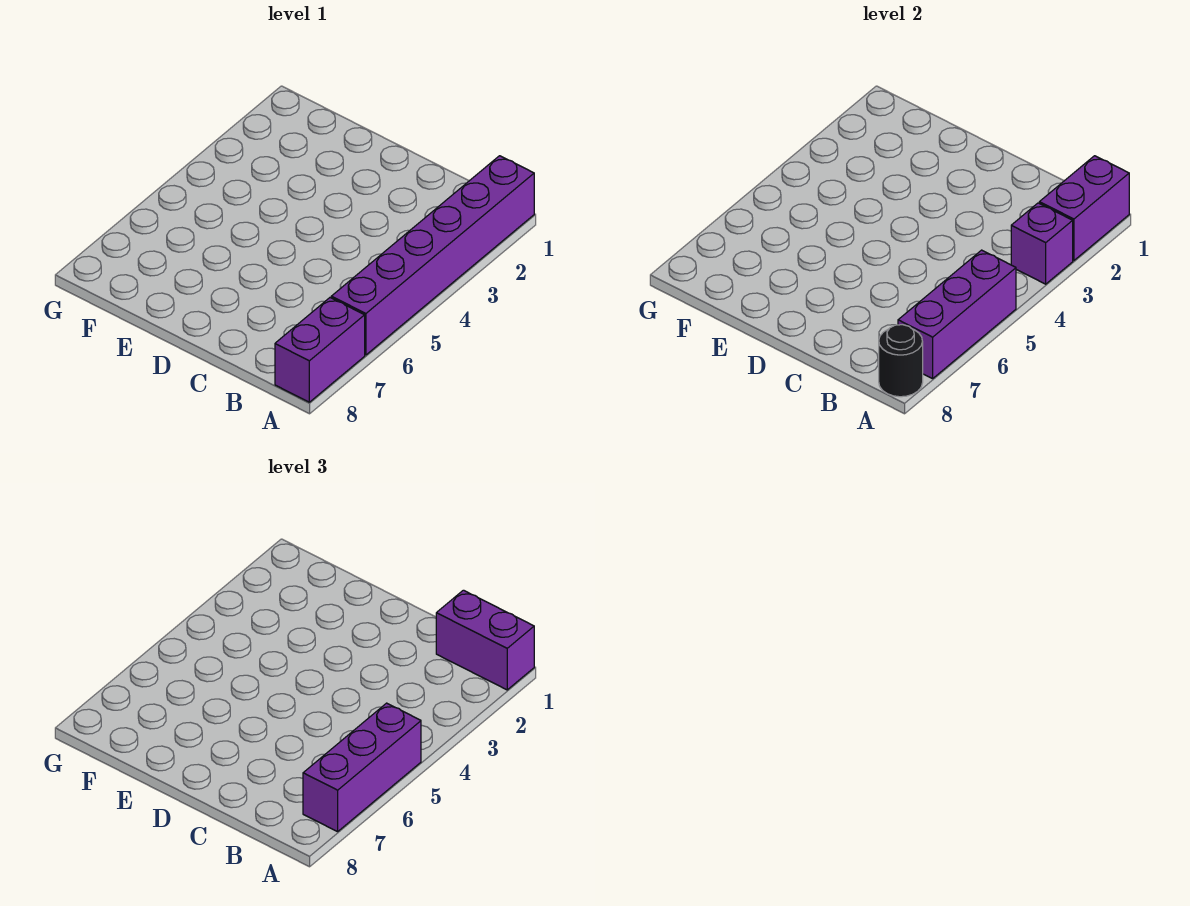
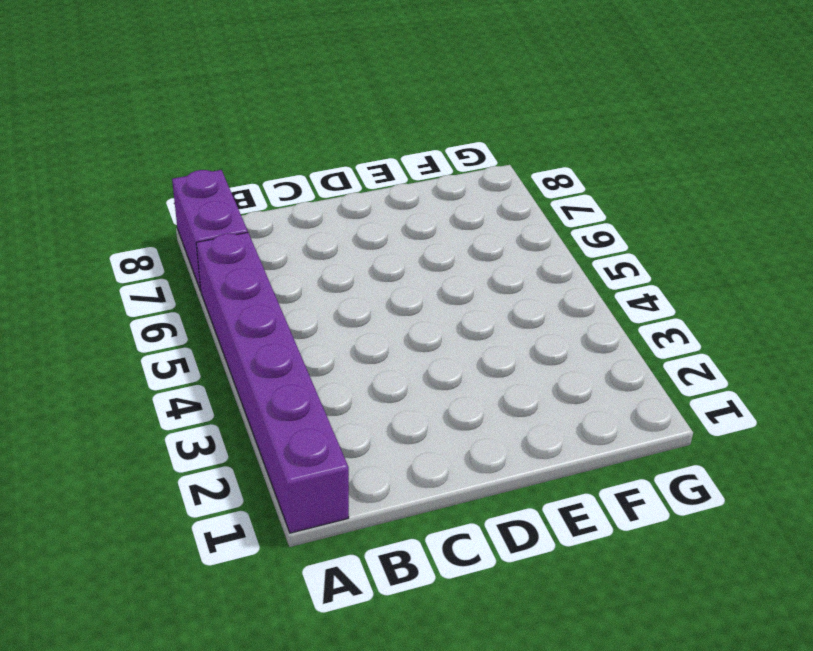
none -> purple 1x2 brick [1039,156,1129,260]
none -> purple 1x1 brick [1011,203,1073,284]

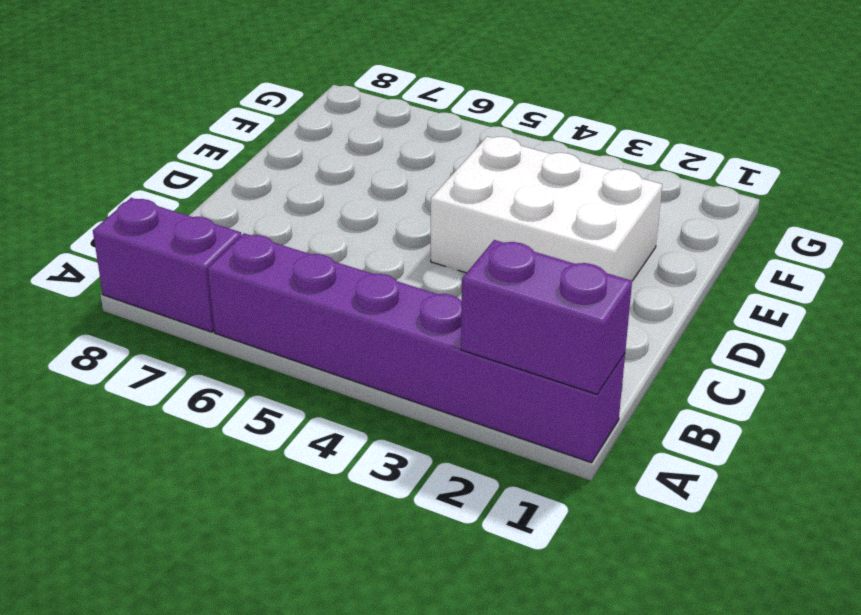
white 2x3 brick [431,137,662,281] -> none
none -> purple 1x1 brick [1011,203,1073,284]
none -> purple 1x3 brick [898,250,1016,379]

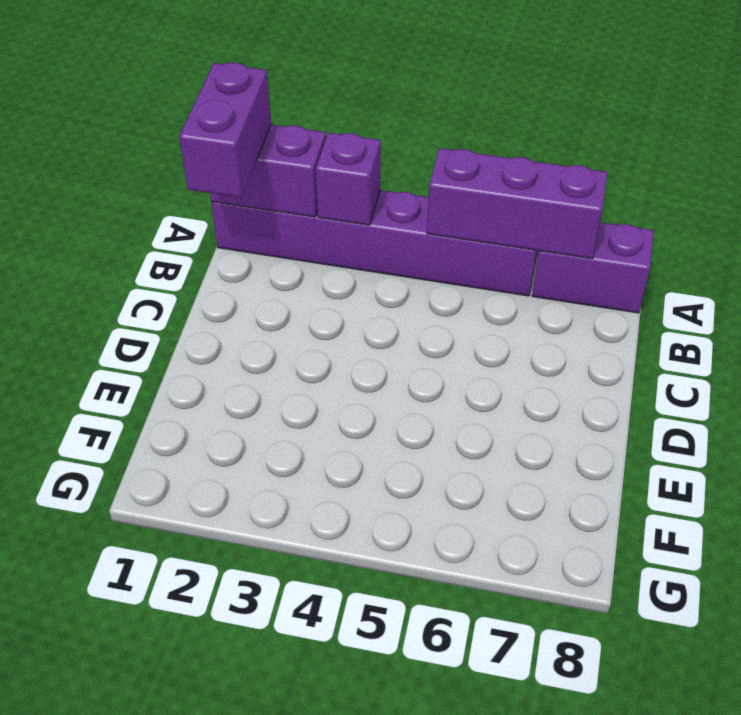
none -> black 1x1 round brick [879,325,923,397]
none -> purple 1x3 brick [303,703,421,832]

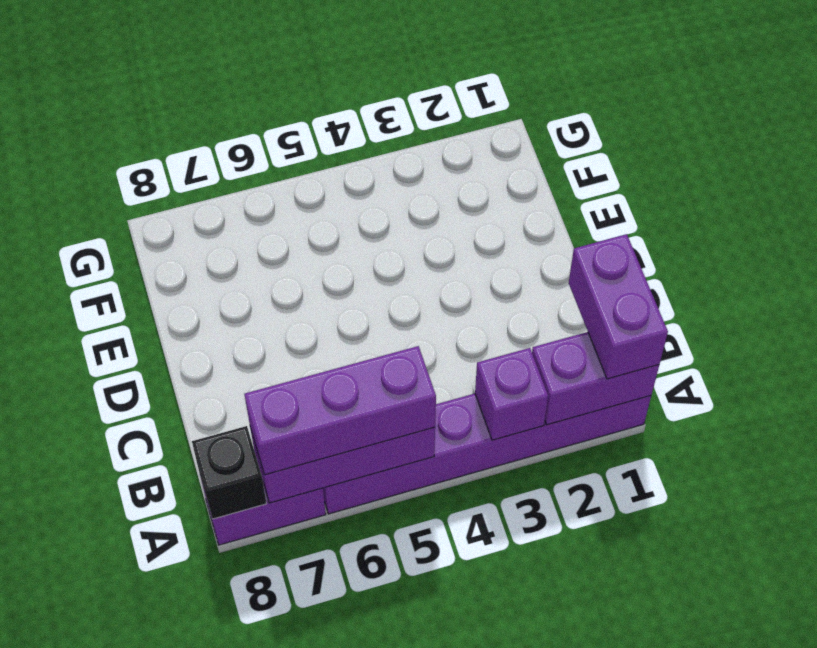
black 1x1 brick [192,426,266,519] -> black 1x1 round brick [879,325,923,397]

